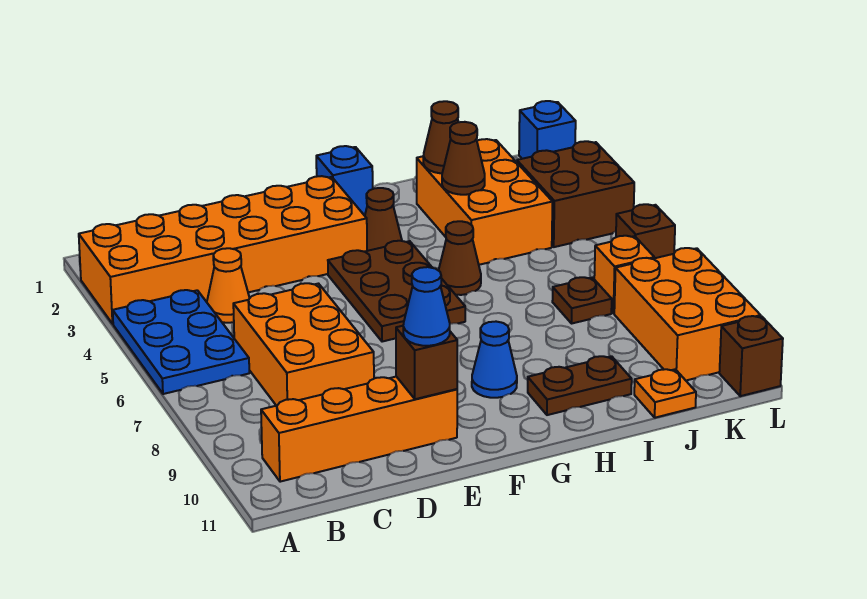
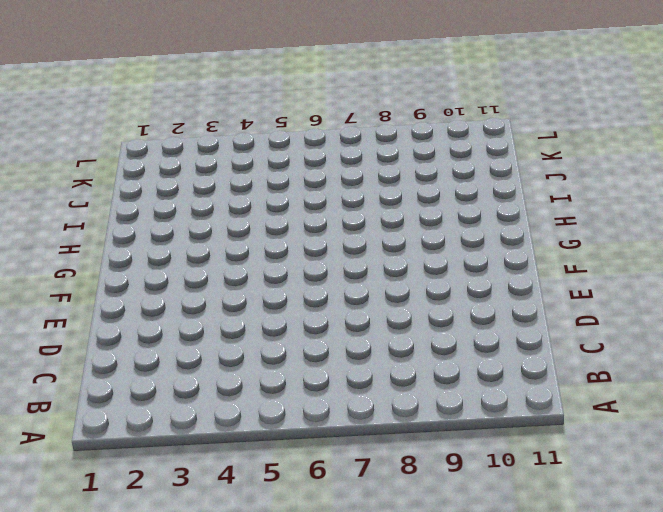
none -> orange 2x6 brick [79,176,367,324]
none -> blue 2x3 plate [113,290,249,394]
none -> orange 1x4 brick [261,377,457,482]

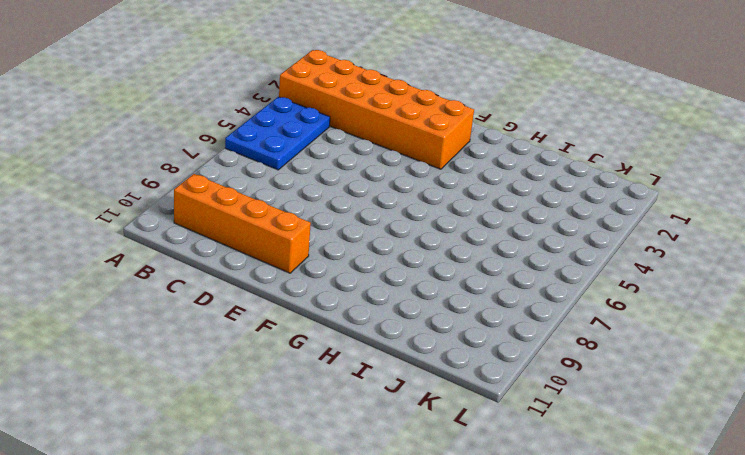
none -> orange 1x1 cone [207,248,250,323]
none -> orange 2x3 brick [233,283,374,406]
none -> brown 2x3 plate [328,241,465,342]

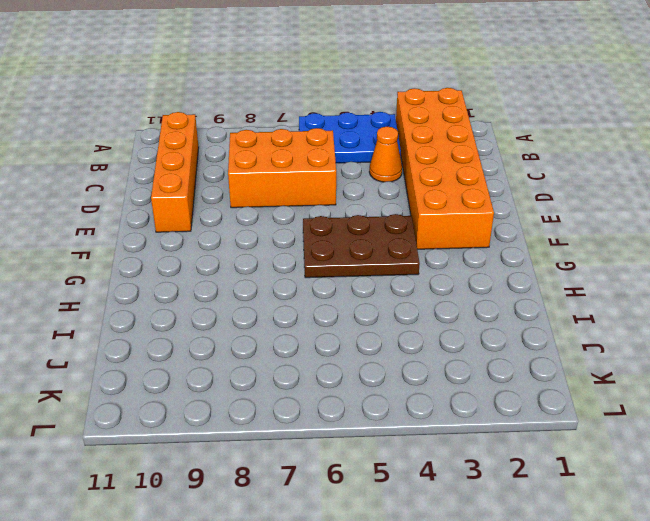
none -> blue 1x1 brick [316,146,373,213]
none -> brown 1x1 cone [365,188,402,251]
none -> blue 1x1 cone [472,322,517,398]

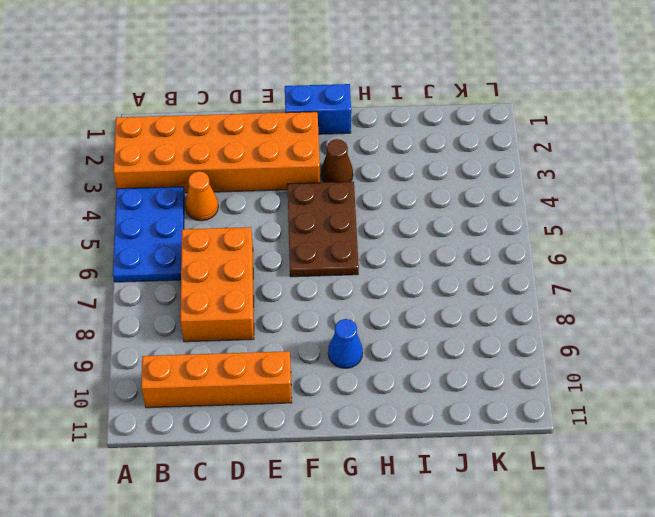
blue 1x2 brick [285,84,351,134] -> blue 1x1 brick [316,146,373,213]
none -> brown 1x1 cone [438,221,481,295]
none -> brown 1x2 plate [528,356,632,415]
none -> orange 2x3 brick [417,139,552,265]

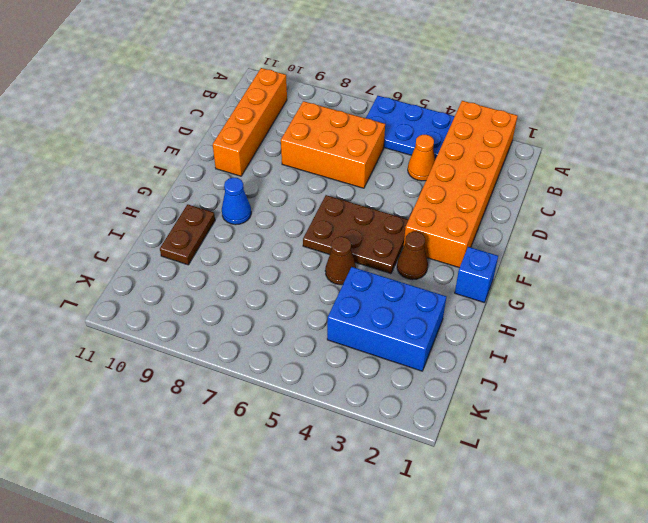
blue 2x3 brick [327,267,446,371] -> orange 2x3 brick [417,139,552,265]
none -> brown 1x1 plate [552,277,612,324]
none -> orange 1x1 plate [634,369,696,418]
none -> brown 2x2 brick [517,141,634,247]

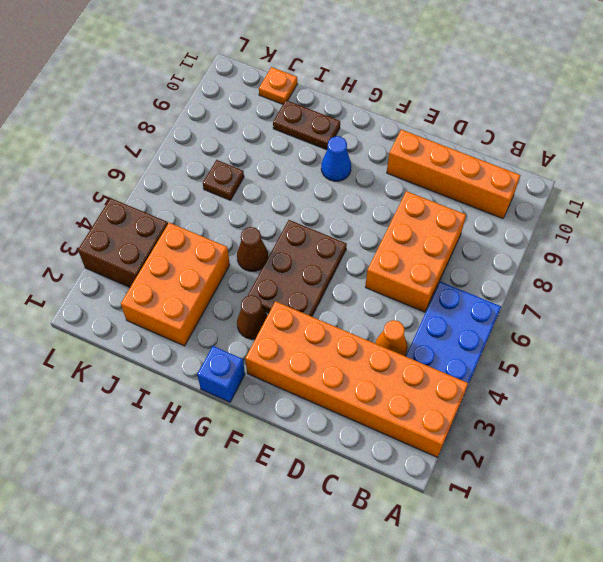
none -> orange 1x1 brick [594,236,654,313]
none -> orange 2x3 brick [614,248,761,380]
none -> blue 1x1 brick [519,101,576,159]

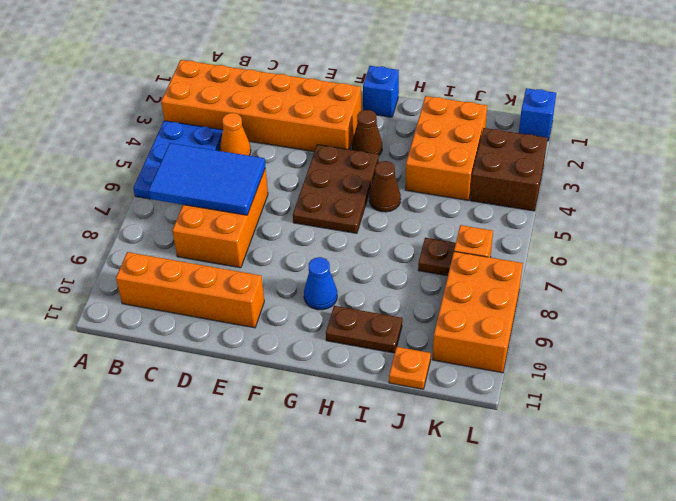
blue 2x3 tile [149,143,265,215] -> none
none -> brown 1x1 brick [616,204,675,258]
none -> brown 1x1 brick [719,316,783,396]
none -> brown 1x1 brick [396,326,457,399]

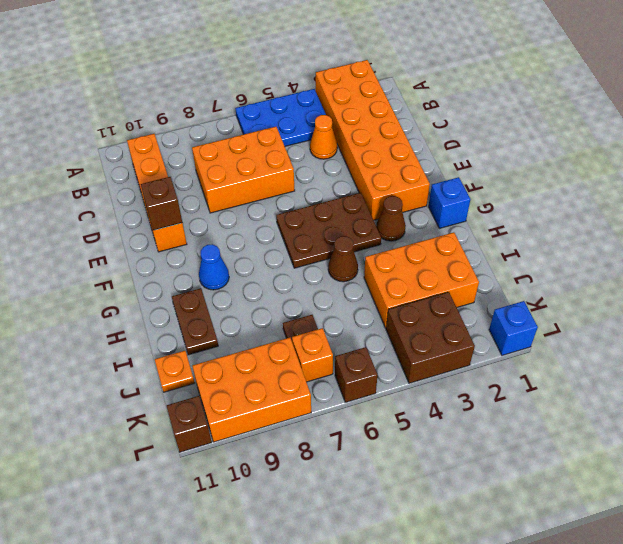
none -> brown 1x1 cone [423,101,458,173]
none -> brown 1x1 cone [442,122,485,195]
none -> blue 1x1 cone [403,267,450,346]

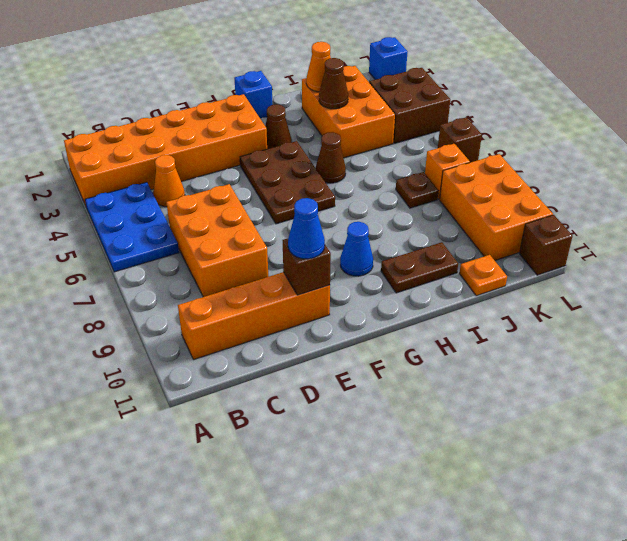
orange 1x1 cone [306,42,331,92] -> brown 1x1 cone [423,101,458,173]

